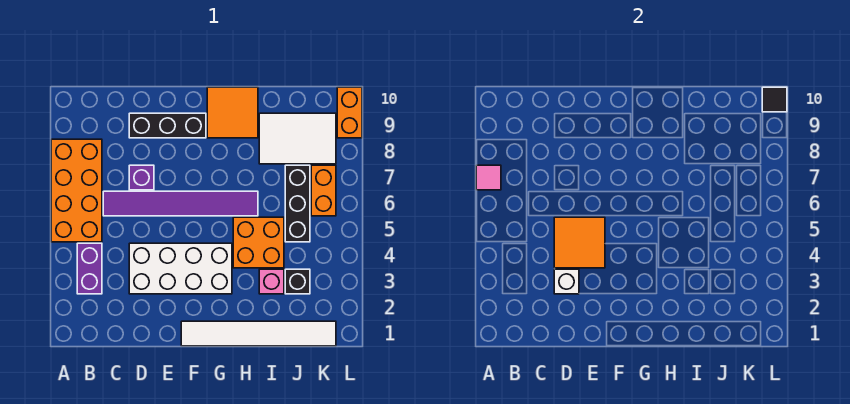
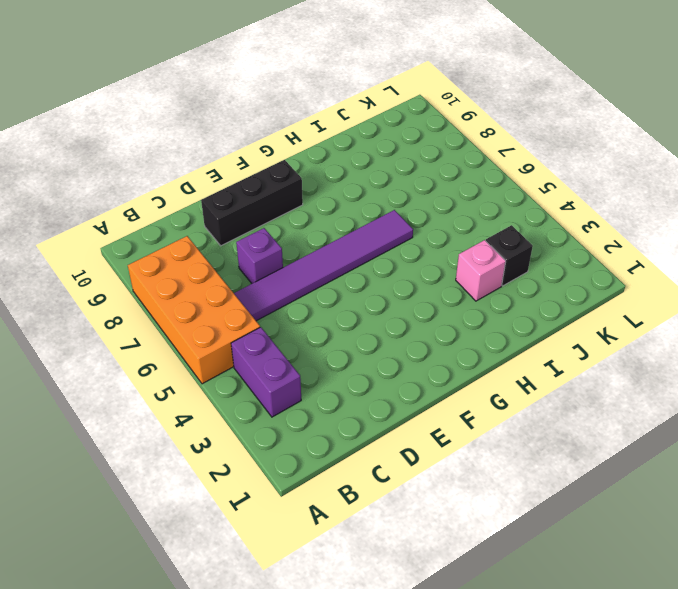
none -> white 2x4 brick [129,243,232,294]
none -> white 1x6 tile [181,321,336,346]
none -> orange 2x2 tile [207,87,258,138]

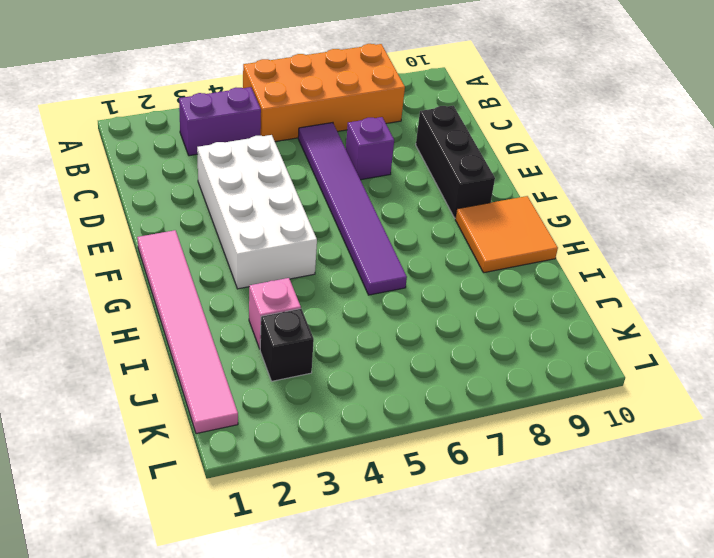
pink 1x6 tile [137,230,238,434] -> white 1x6 tile [181,321,336,346]
none -> orange 2x2 brick [233,217,284,268]
none -> white 2x3 tile [259,113,336,164]
none -> black 1x3 brick [285,165,310,242]

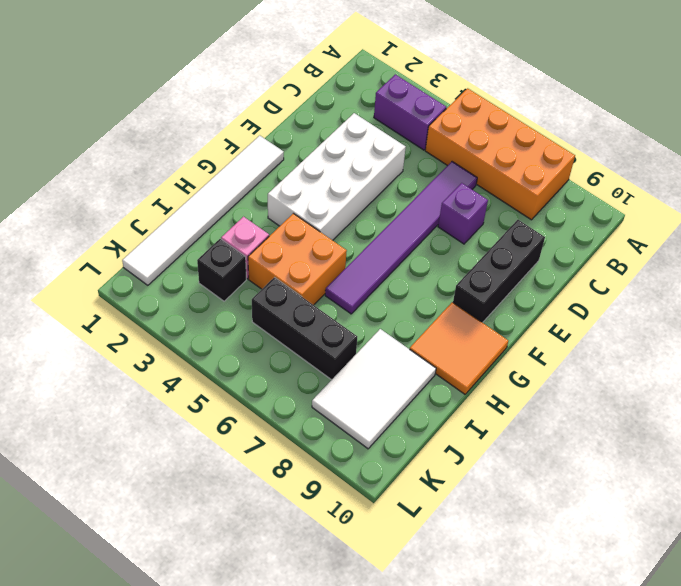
none -> orange 1x2 brick [311,165,336,216]
none -> orange 1x2 brick [337,87,362,138]
none -> pink 1x1 tile [476,165,501,190]

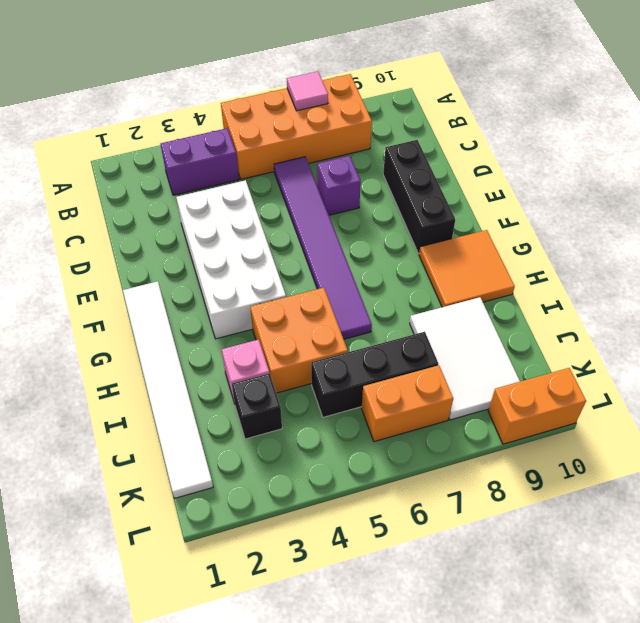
none -> white 1x1 brick [554,269,579,294]
none -> orange 2x2 tile [554,217,605,268]
none -> black 1x1 tile [762,87,787,112]

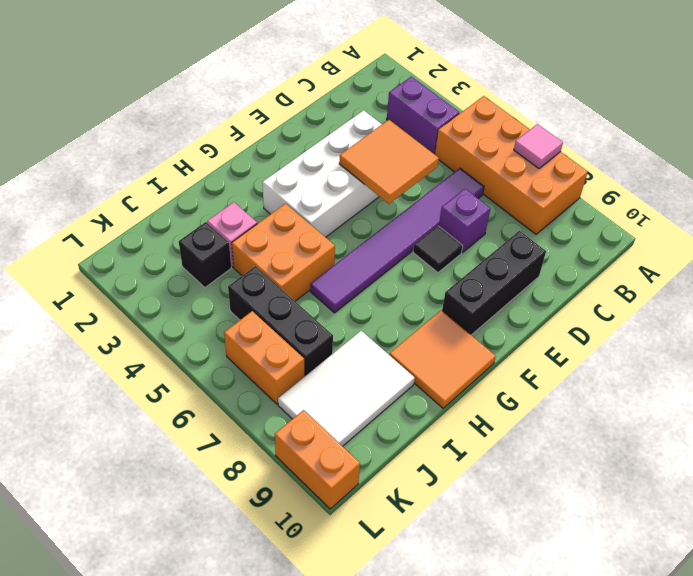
black 1x1 tile [413,226,463,272] -> black 1x1 tile moved to [762,87,787,112]
none -> white 1x6 tile [181,321,336,346]
none -> white 1x1 brick [554,269,579,294]

